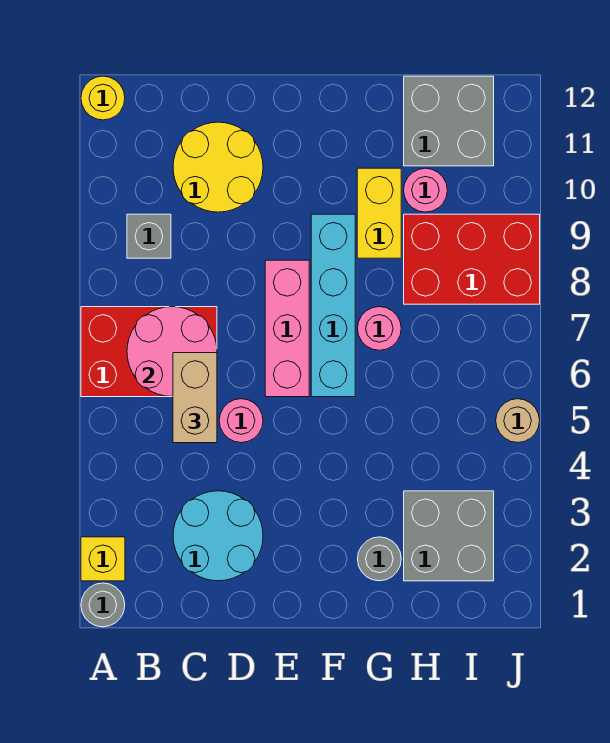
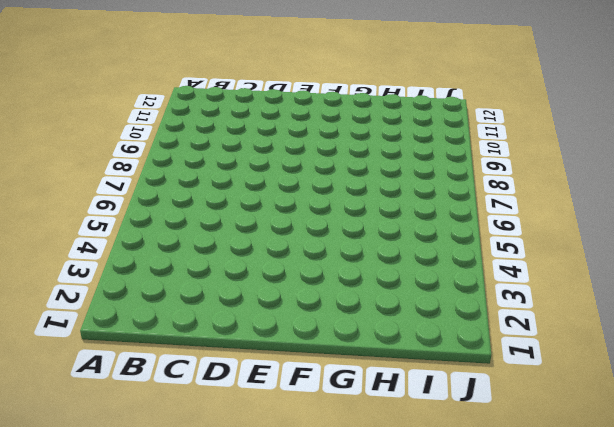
none -> grey 1x1 round brick [81,583,125,627]
none -> yellow 1x1 brick [81,537,125,581]
none -> red 2x3 brick [81,307,217,397]

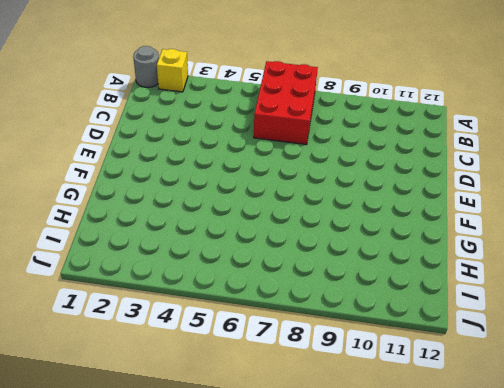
none -> yellow 1x1 round brick [81,76,125,120]
none -> grey 1x1 brick [127,214,171,258]
none -> cyan 2x2 round brick [173,491,263,581]

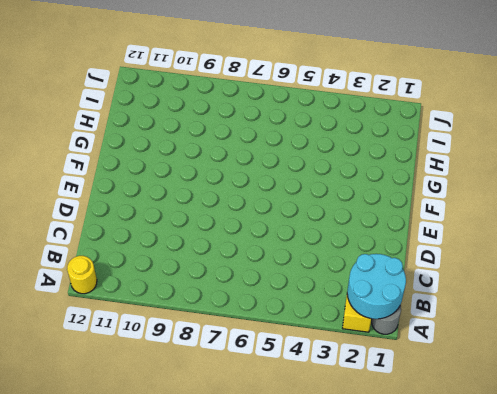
cyan 2x2 round brick [347,254,406,319] -> cyan 2x2 round brick moved to [173,491,263,581]
none -> red 2x3 brick [81,307,217,397]
none -> grey 1x1 brick [127,214,171,258]
none -> yellow 2x2 round brick [173,122,263,212]

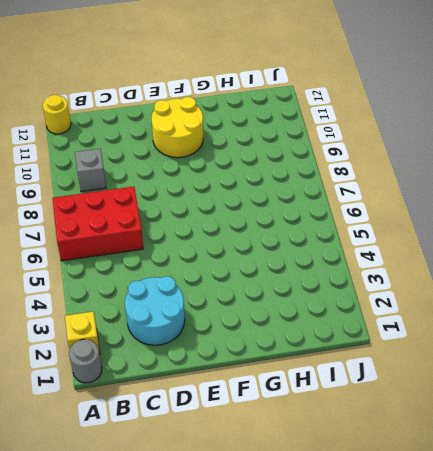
yellow 2x2 round brick [152,97,203,158] -> yellow 2x2 round brick moved to [173,122,263,212]
none -> pink 1x1 round brick [219,399,263,443]
none -> pink 1x3 brick [265,260,309,397]
none -> cyan 1x4 brick [311,214,355,397]

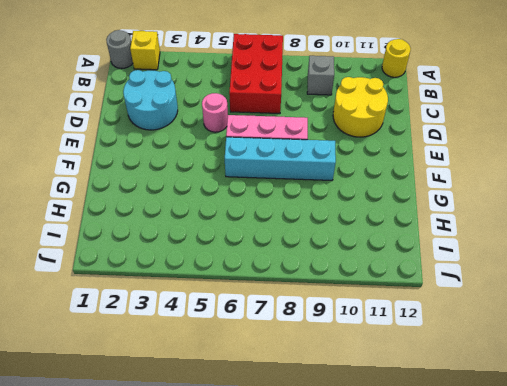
none -> grey 1x1 round brick [358,537,401,581]
none -> pink 1x1 round brick [358,307,401,350]
none -> yellow 1x2 brick [357,168,401,258]

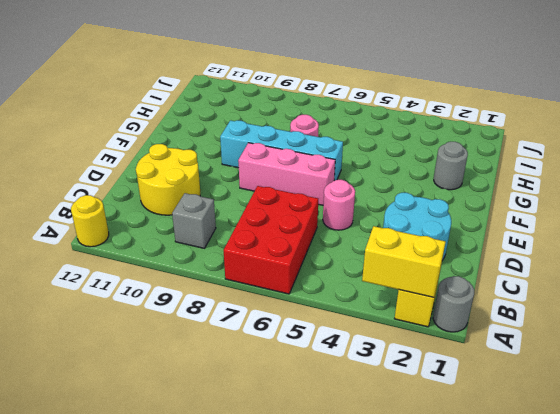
yellow 1x2 brick [362,226,445,297] -> yellow 1x2 brick moved to [357,168,401,258]
none -> grey 2x2 brick [404,491,494,581]
none -> red 2x3 brick [404,214,540,304]
none -> pink 1x1 round brick [404,168,447,212]

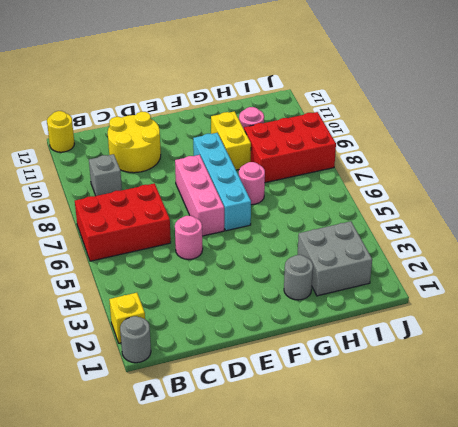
none -> cyan 2x2 round brick [173,491,263,581]
none -> grey 2x2 brick [404,76,494,166]
none -> tan 1x1 round brick [496,399,540,443]

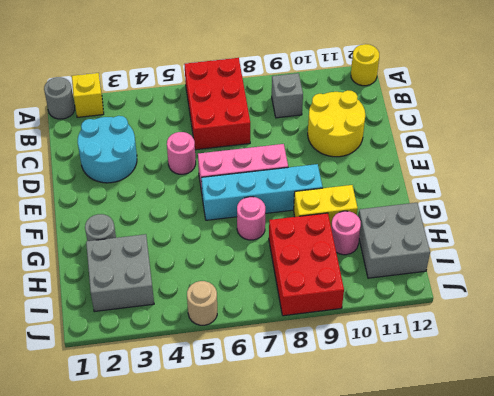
none -> pink 2x2 round brick [127,307,217,397]
none -> tan 1x2 brick [173,353,217,443]

